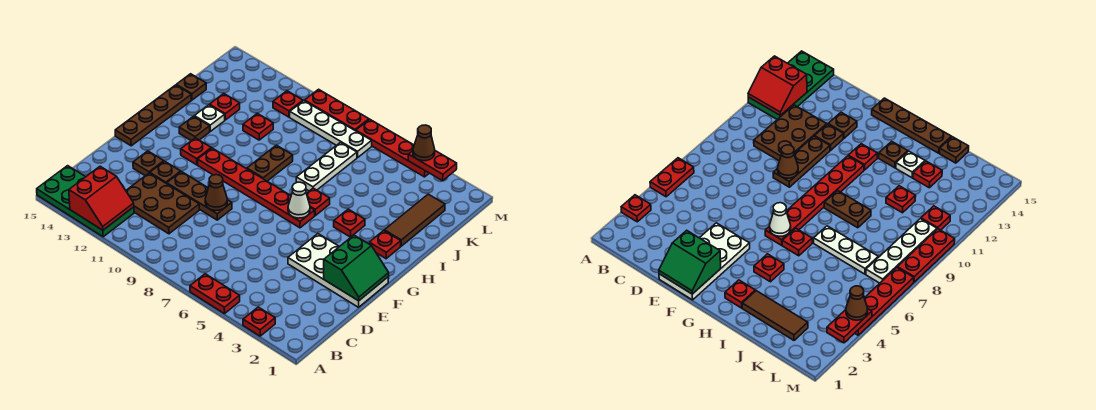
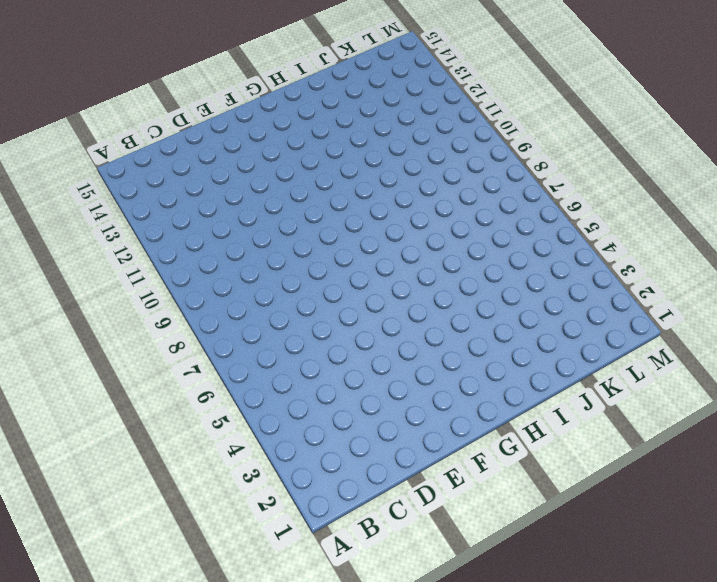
none -> red 1x1 plate [243,307,275,336]
none -> red 1x2 plate [190,274,240,314]
none -> green 2x4 plate [37,166,134,237]
none -> brown 2x3 plate [126,173,199,234]

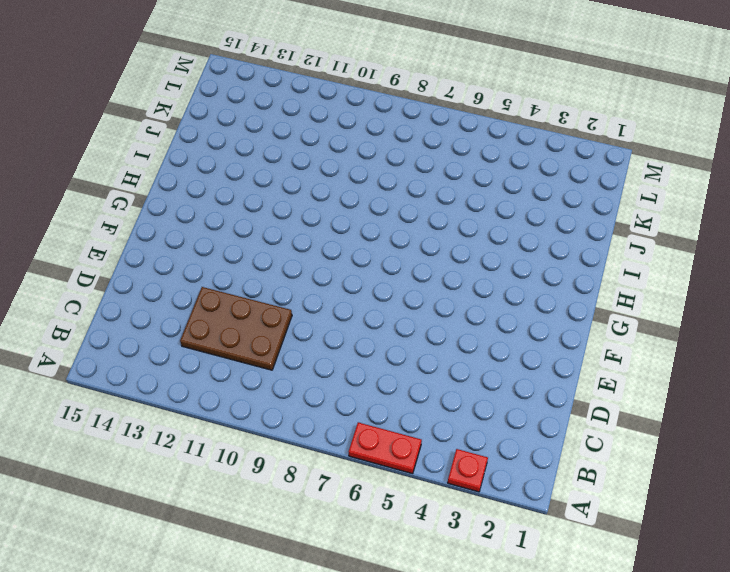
none -> green 2x4 plate [37,166,134,237]
none -> white 2x4 plate [288,234,389,307]
none -> brown 1x3 plate [167,172,232,220]
none -> brown 1x1 plate [150,161,181,184]

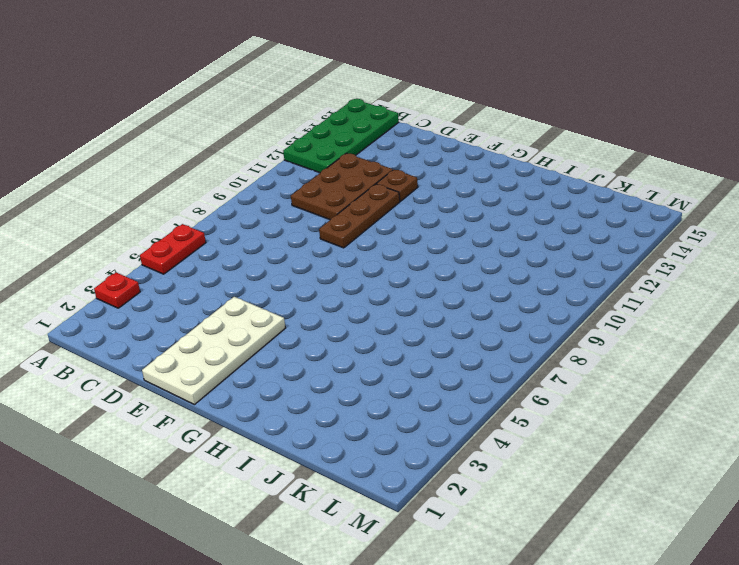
none -> brown 1x1 plate [133,151,164,176]
none -> brown 1x4 plate [115,85,191,146]
none -> red 1x6 plate [198,148,315,228]
none -> red 1x1 plate [181,138,211,165]

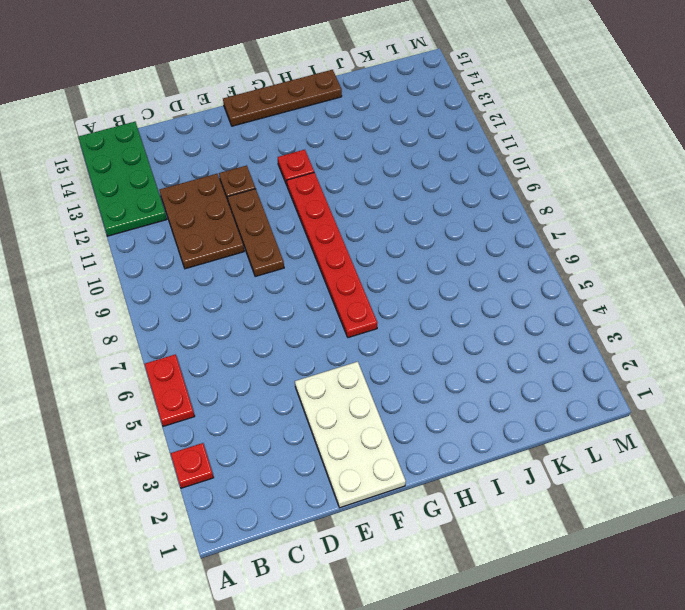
none -> brown 1x1 plate [133,151,164,176]
none -> red 1x1 plate [369,231,401,259]
none -> red 1x1 plate [334,209,365,237]
none -> red 1x1 plate [306,188,330,216]

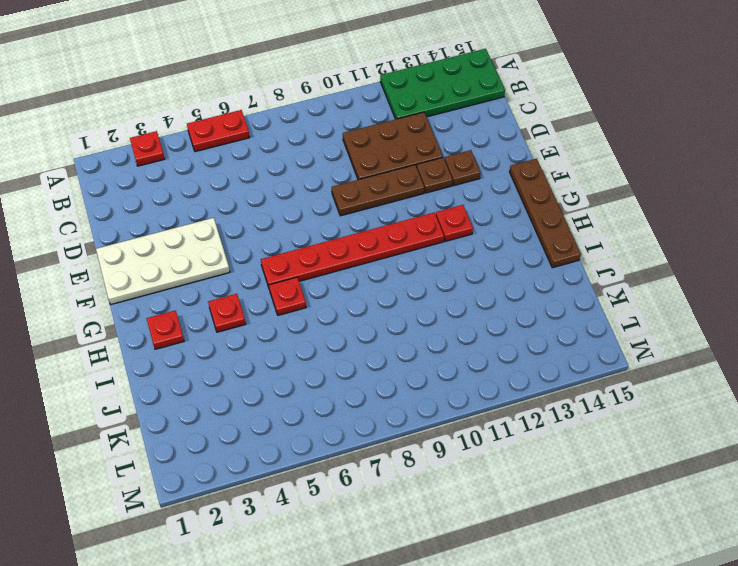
none -> brown 1x2 plate [247,145,293,181]
none -> brown 1x1 plate [179,116,210,141]
none -> brown 1x3 tile [384,194,445,246]
none -> white 1x3 plate [296,143,357,191]

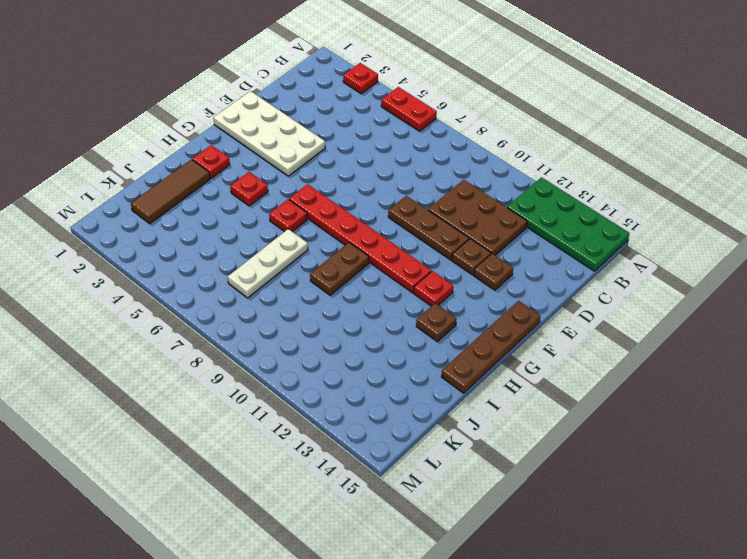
none -> white 1x1 plate [194,105,225,131]
none -> red 1x1 plate [243,113,273,140]
none -> red 1x1 plate [209,94,240,120]
none -> brown 1x1 plate [177,74,206,100]

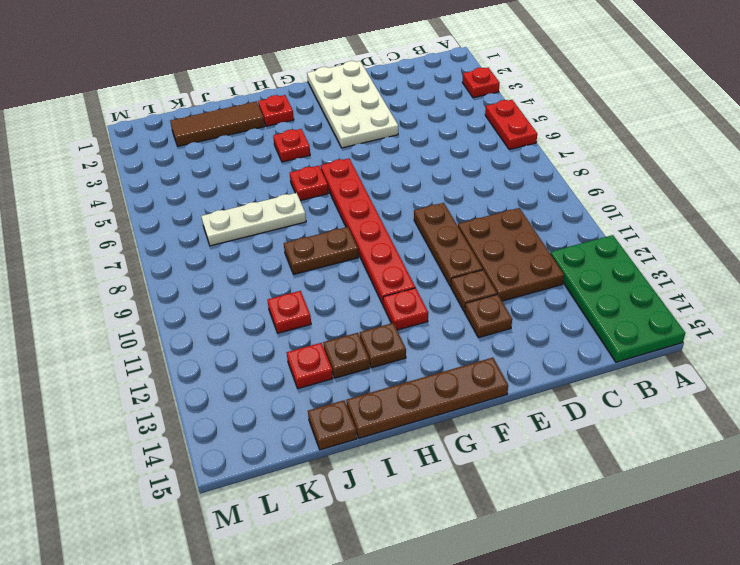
brown 1x1 plate [323,333,370,378] -> white 1x1 plate [194,105,225,131]
none -> white 1x4 plate [290,101,372,158]
none -> red 1x1 plate [273,91,303,117]
none -> red 1x4 plate [356,119,429,177]
none -> red 1x3 plate [305,89,369,131]

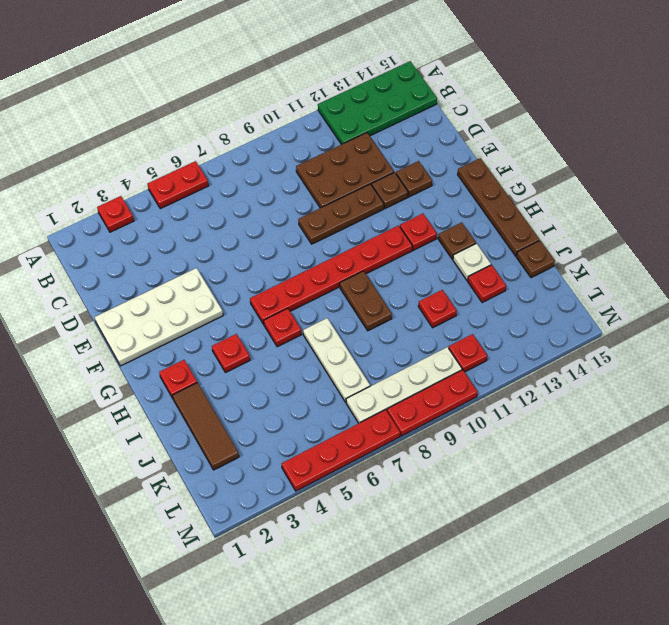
none -> red 2x2 slope [69,166,134,230]
none -> green 2x2 slope [324,235,389,301]
none -> brown 1x1 cone [205,175,227,211]
none -> white 1x1 cone [288,182,310,218]

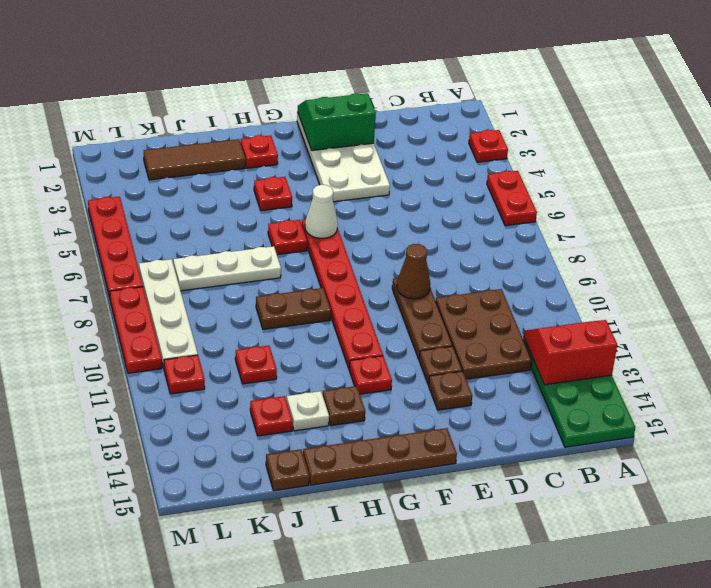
none -> red 1x2 plate [408,151,457,181]
none -> brown 1x1 cone [413,125,435,161]

